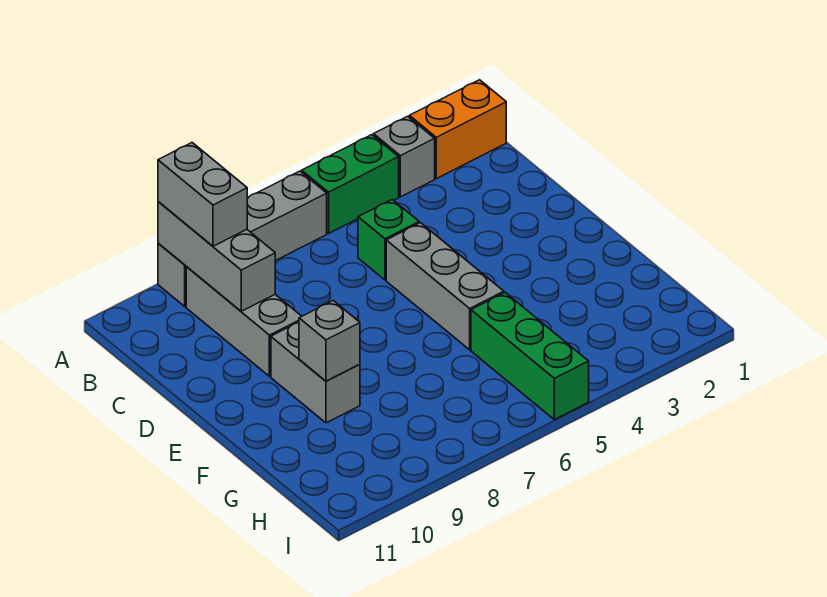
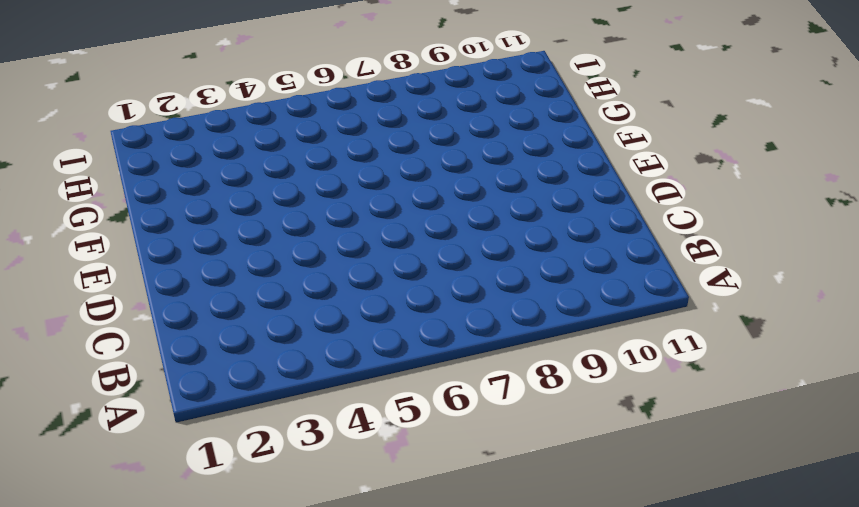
none -> orange 1x2 brick [409,80,506,179]
none -> grey 1x1 brick [374,116,435,197]
none -> green 1x2 brick [302,135,399,233]

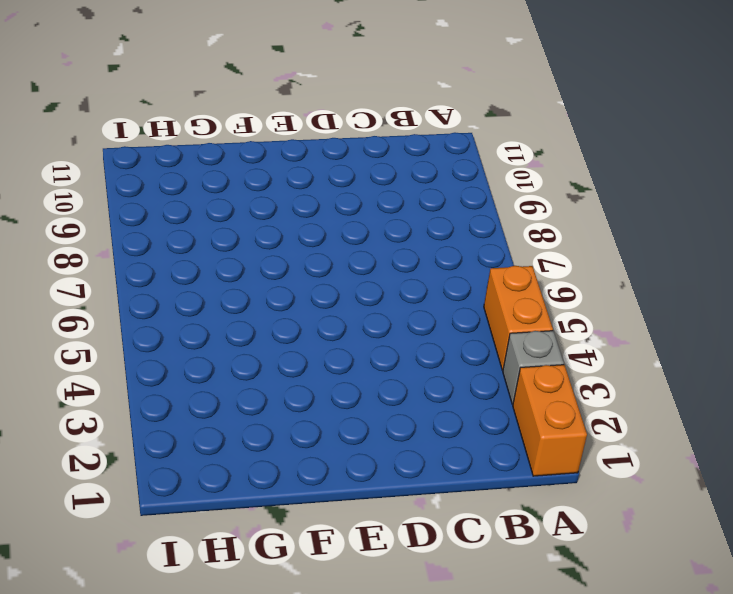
orange 1x2 brick [484,266,553,370] -> green 1x2 brick [302,135,399,233]
none -> grey 1x4 brick [158,171,327,306]
none -> grey 1x3 brick [186,267,302,376]
none -> green 1x1 brick [358,199,419,280]

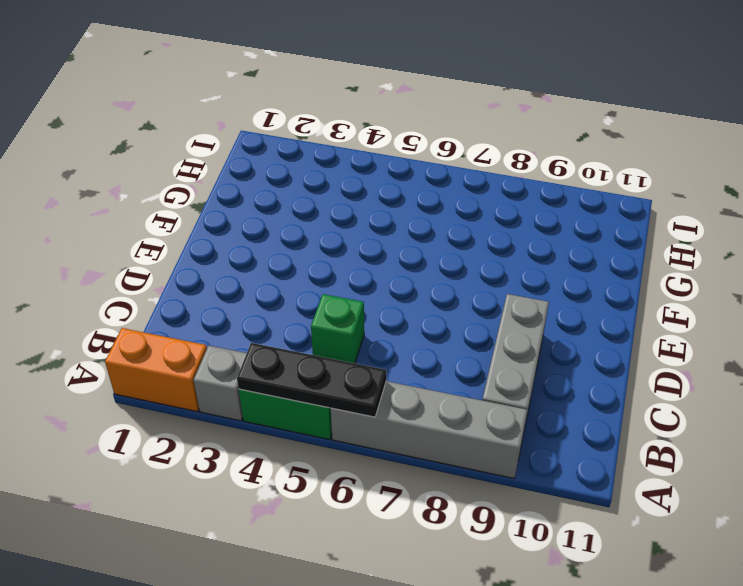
black 1x3 plate [237,343,386,417] -> none
none -> grey 1x3 brick [386,223,504,350]
none -> grey 1x2 brick [271,322,360,423]
none -> green 1x3 brick [471,293,589,420]

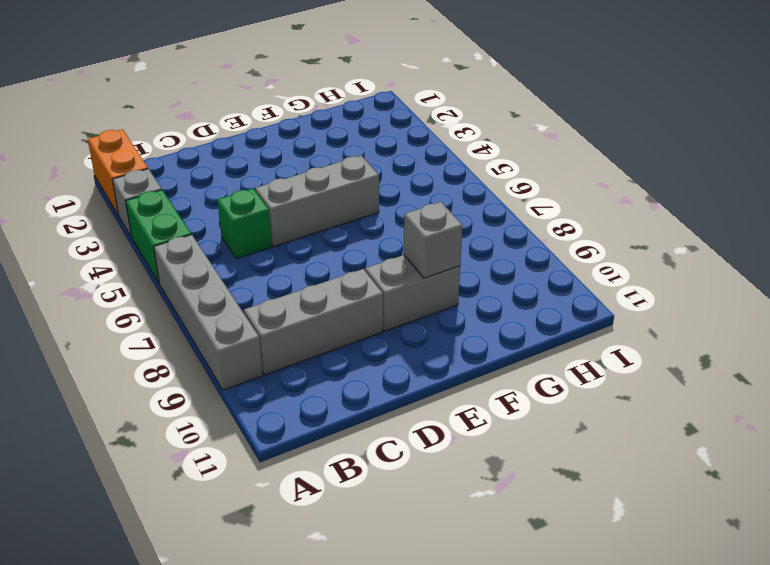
none -> green 1x3 brick [471,293,589,420]
none -> grey 1x3 brick [158,202,275,311]
none -> grey 1x2 brick [158,143,247,246]

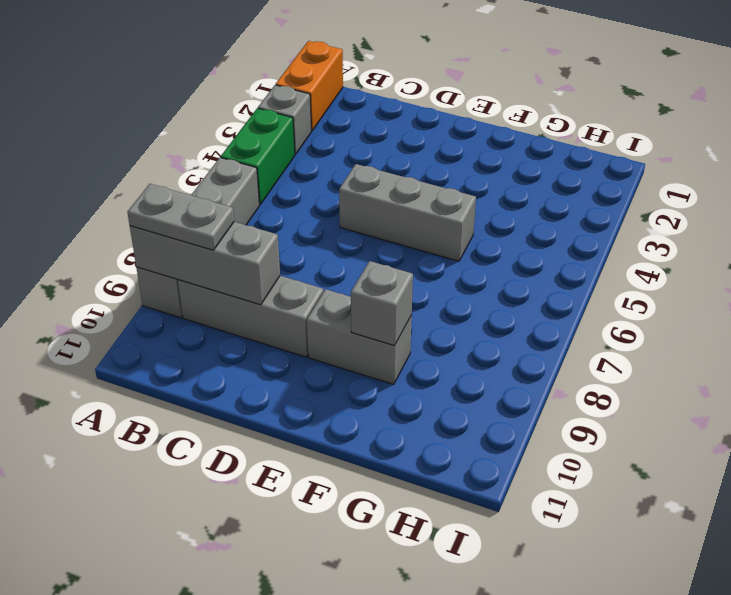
grey 1x2 plate [127,184,234,250] -> grey 1x2 brick [158,143,247,246]
none -> green 1x1 brick [358,199,419,280]
none -> green 1x3 brick [471,293,589,420]

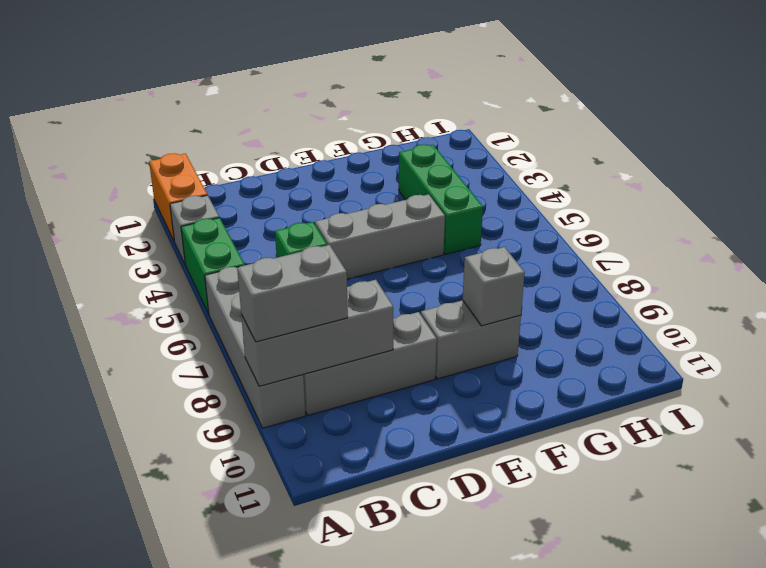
green 1x3 brick [399,144,483,254] -> green 1x3 brick turned to [471,293,589,420]

